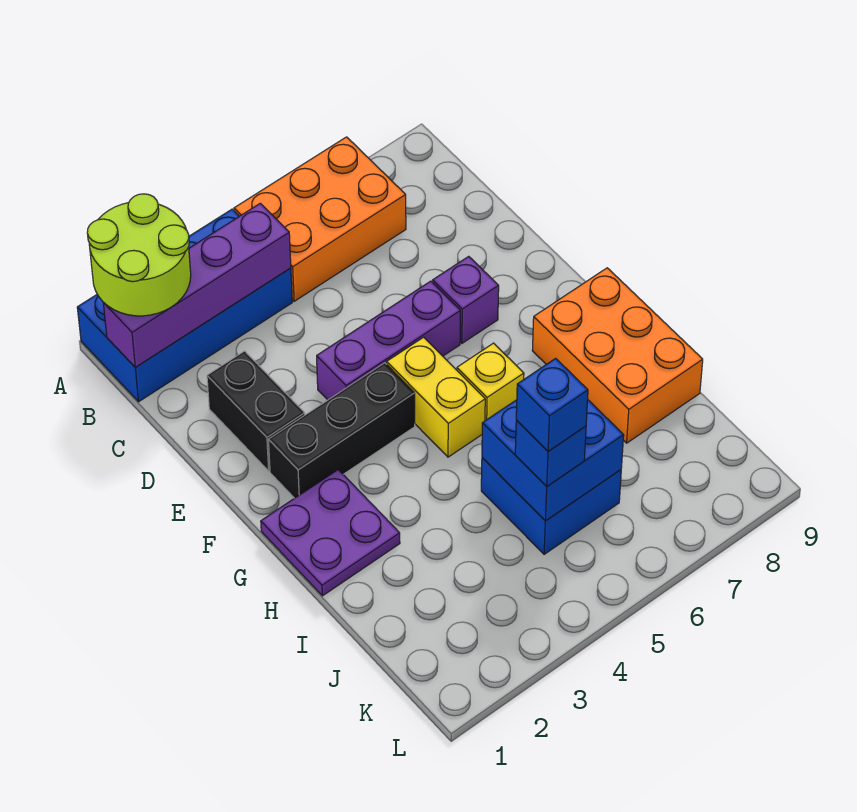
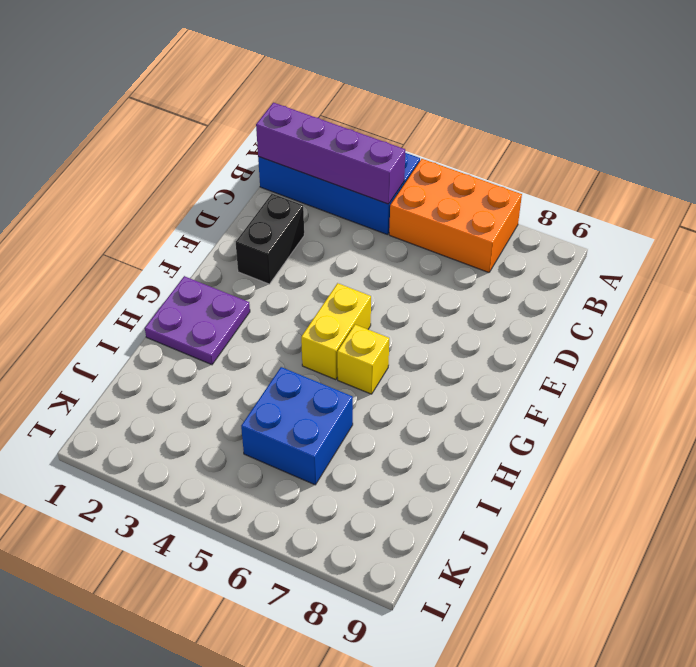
none -> purple 1x3 brick [317,281,460,400]
none -> purple 1x1 brick [433,256,499,343]
none -> black 1x3 brick [268,363,415,498]

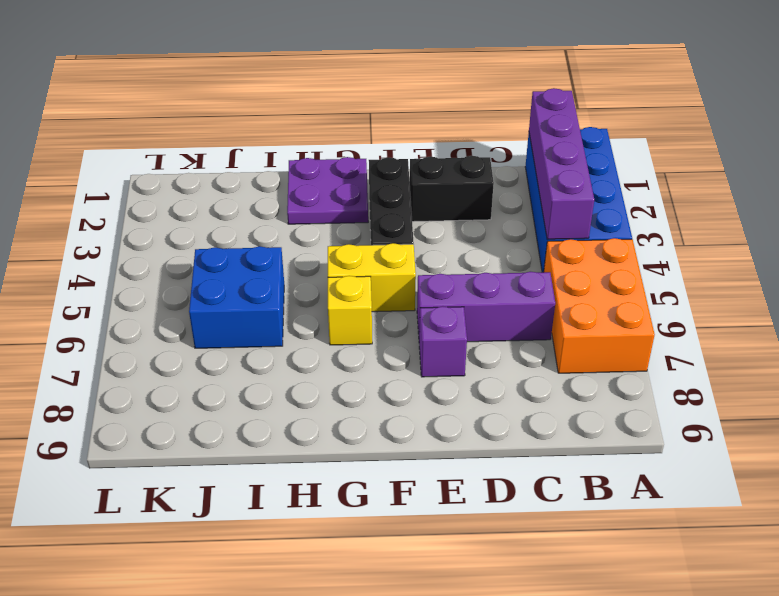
purple 1x3 brick [417,272,555,342] -> purple 1x3 brick turned to [317,281,460,400]
none -> orange 2x3 brick [532,268,703,443]
none -> blue 2x2 brick [482,400,624,521]
none -> lime 2x2 round brick [87,194,191,316]

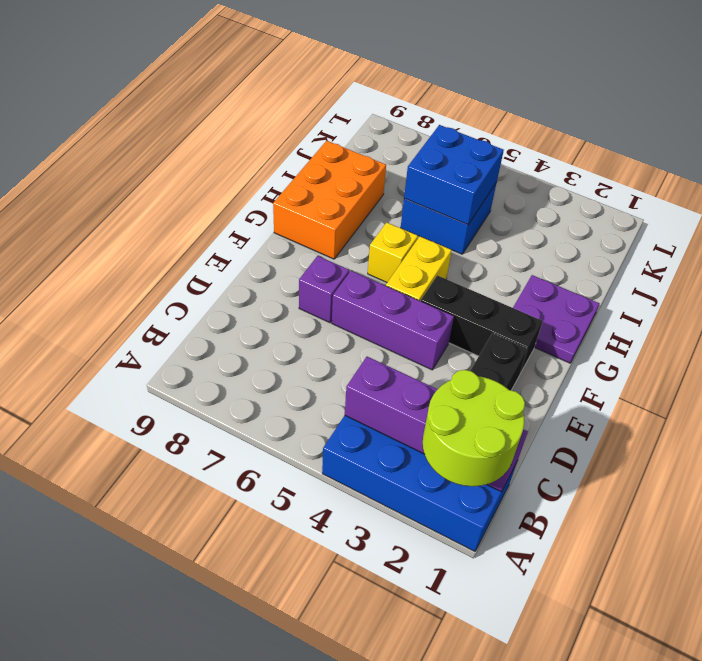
none -> orange 2x3 brick [234,137,406,301]
none -> blue 1x1 brick [515,420,586,486]
none -> blue 1x1 brick [516,358,588,451]

